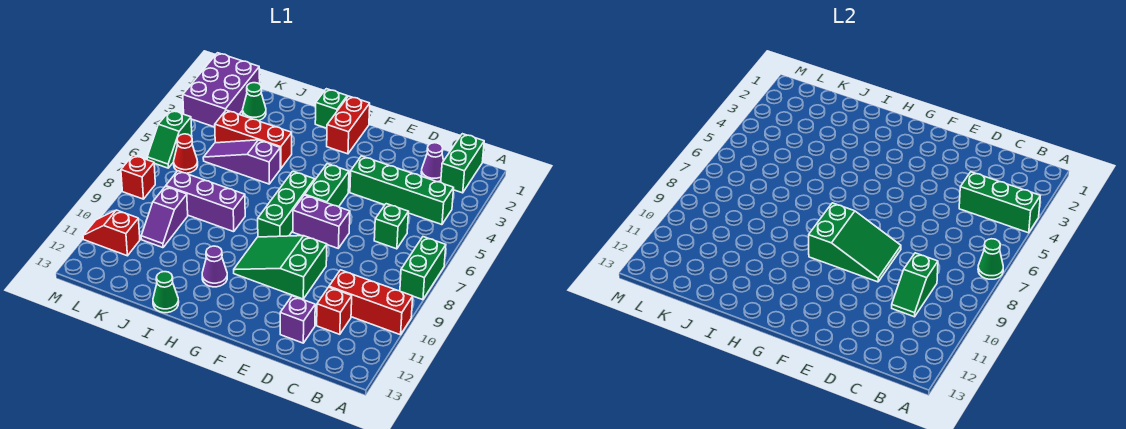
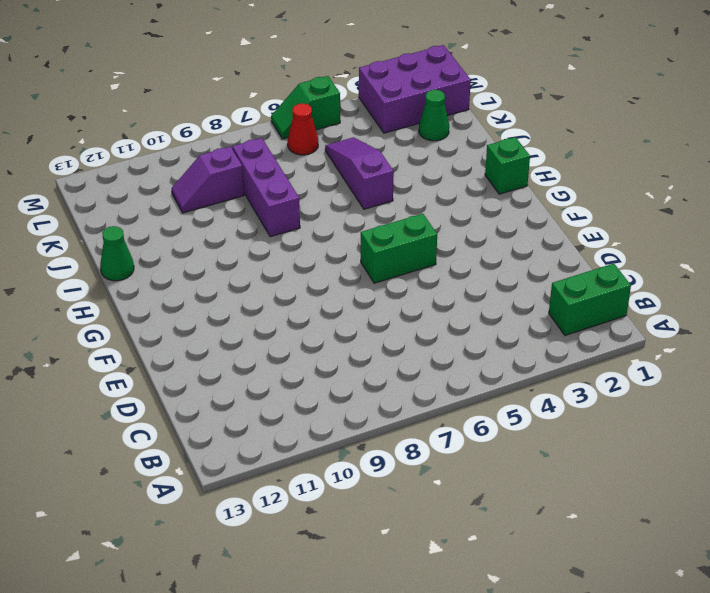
none -> green 1x2 brick [400,237,446,300]
none -> red 1x3 brick [329,270,413,335]
none -> green 1x4 brick [350,156,454,225]
none -> purple 1x1 cone [421,143,444,182]

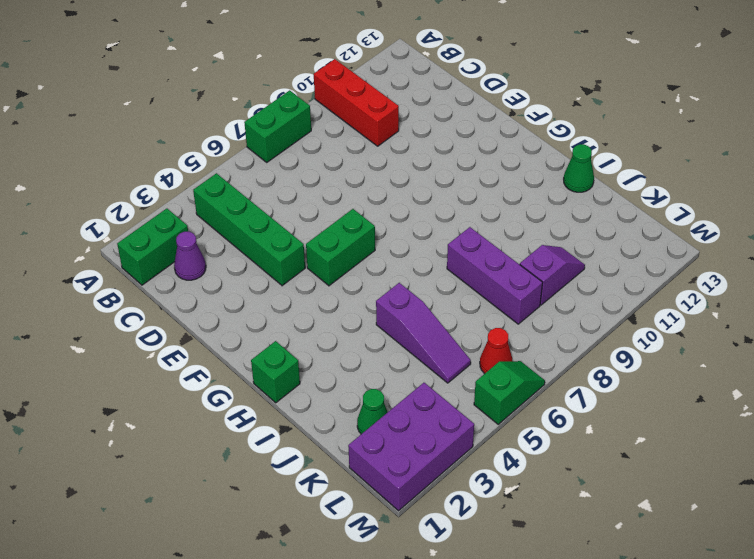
none -> green 1x1 brick [374,204,408,249]
none -> red 1x1 brick [317,287,352,334]
none -> purple 1x1 brick [280,296,315,343]
none -> purple 1x2 brick [293,195,350,248]

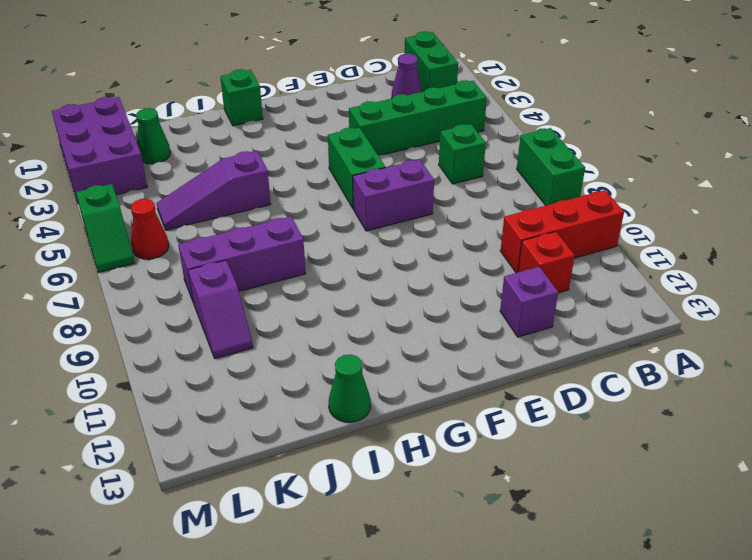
none -> green 2x3 slope [234,236,327,299]
none -> red 1x2 brick [327,96,370,154]
none -> green 1x3 brick [258,171,315,237]
none -> purple 1x1 cone [202,246,227,287]

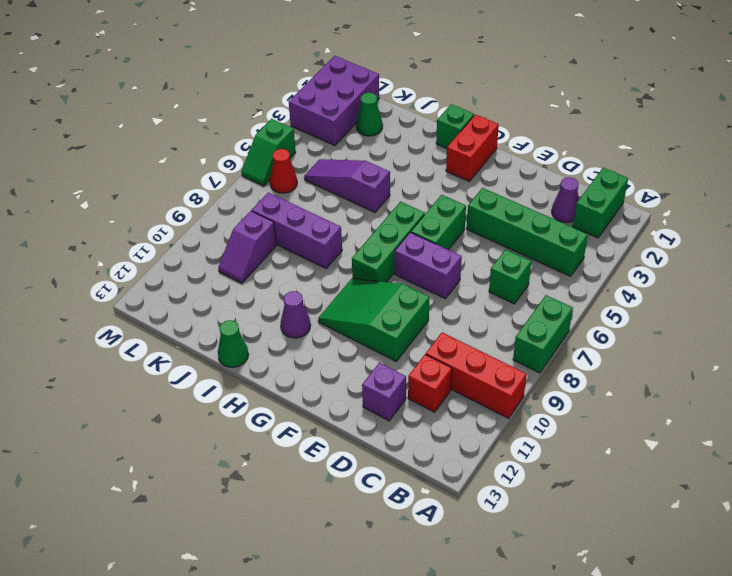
none -> red 1x3 brick [215,110,292,169]
none -> red 1x2 slope [83,210,140,256]
none -> red 1x1 brick [121,155,155,199]
none -> green 1x3 brick [959,172,1040,233]

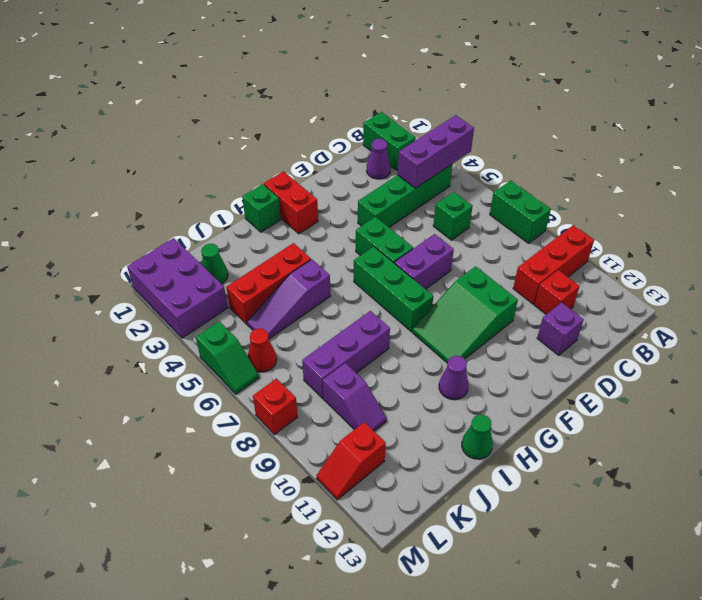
purple 1x3 brick [398,115,474,188] -> green 1x3 brick [959,172,1040,233]
none -> green 1x1 cone [978,239,1003,279]
none -> green 1x2 slope [892,253,938,317]
none -> green 2x3 slope [809,203,901,282]

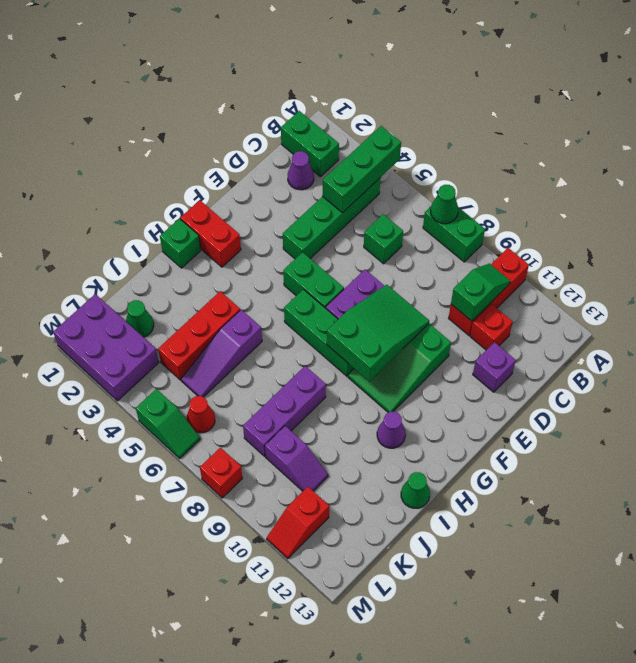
green 1x2 slope [451,264,510,321] -> green 1x2 slope turned to [892,253,938,317]

